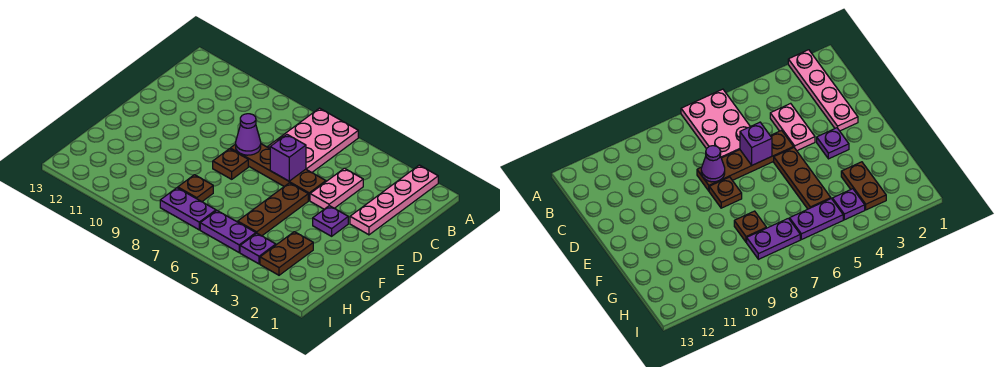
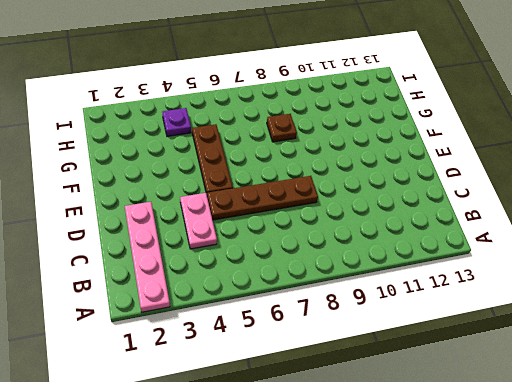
none -> pink 2x3 plate [268,108,358,173]
none -> purple 1x1 plate [313,206,348,236]
none -> brown 1x1 plate [213,149,248,179]

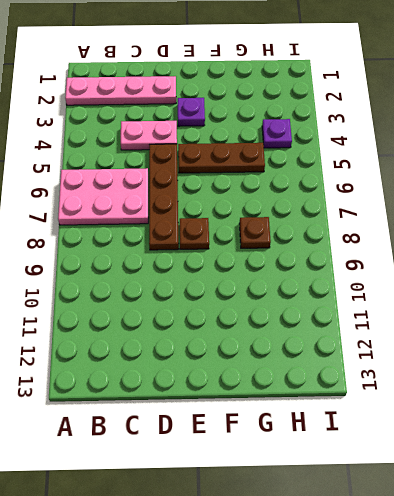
none -> brown 1x2 plate [260,232,313,275]
none -> purple 1x2 plate [200,211,256,252]
none -> purple 1x2 plate [160,188,216,230]

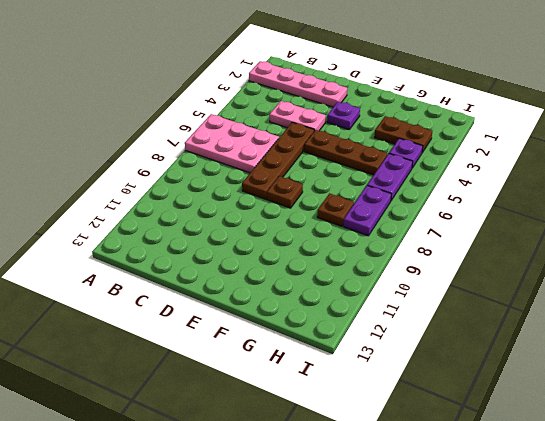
none -> purple 1x1 brick [270,135,306,181]
none -> purple 1x1 cone [236,114,261,155]

